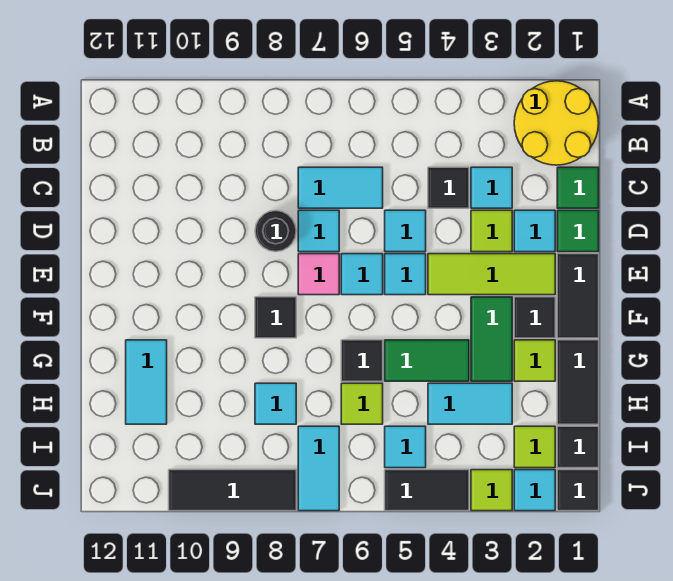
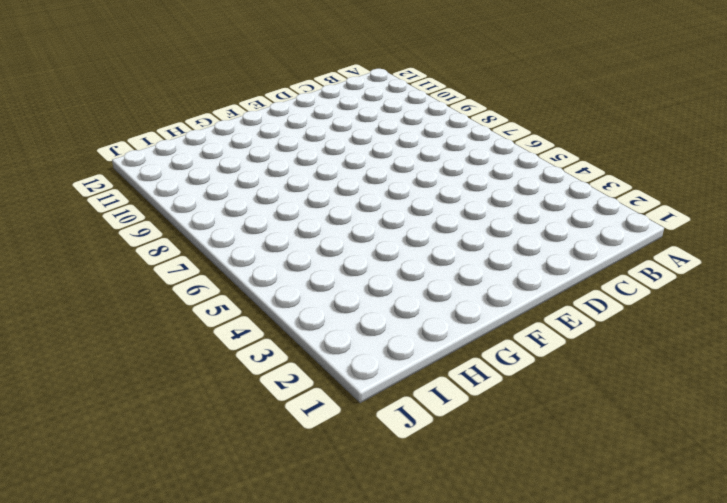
none -> yellow 2x2 round brick [514,81,599,165]
none -> green 1x1 tile [557,167,599,208]
none -> cyan 1x1 tile [471,167,512,208]
none -> black 1x1 tile [428,167,469,208]

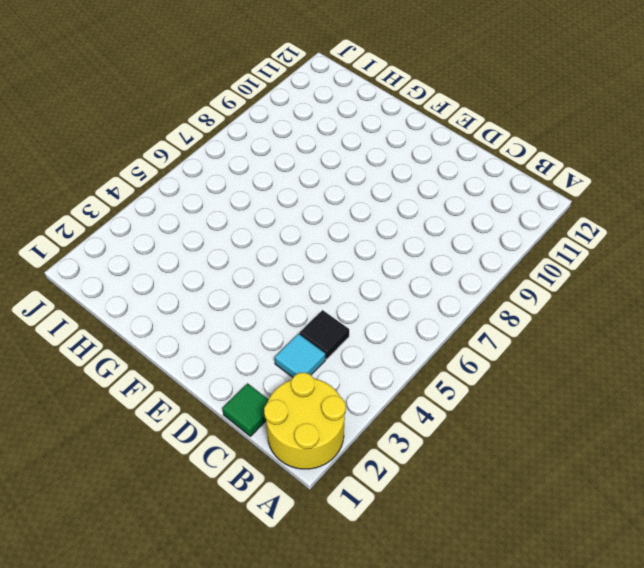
none -> cyan 1x2 tile [298,167,383,208]
none -> green 1x1 tile [557,210,599,252]
none -> cyan 1x1 tile [514,210,555,252]
none -> lime 1x1 tile [471,210,512,252]

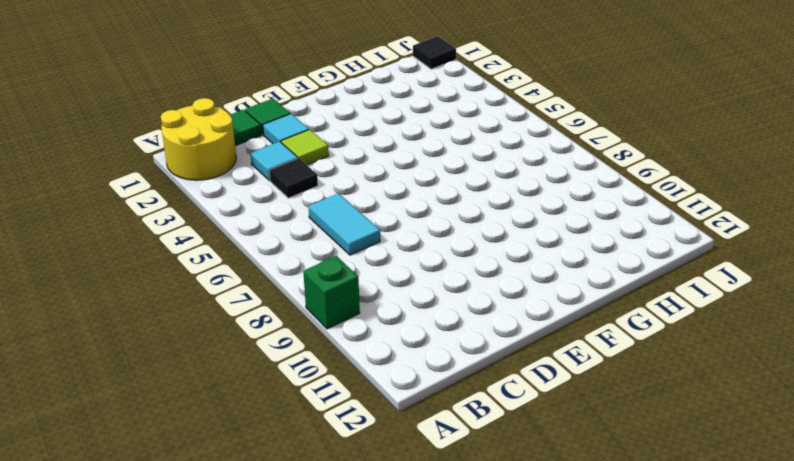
green 1x1 brick [303,256,360,329] -> none
none -> cyan 1x1 tile [385,210,426,252]
none -> cyan 1x1 tile [298,210,339,252]
none -> black 1x1 round brick [255,211,296,252]
none -> black 1x2 tile [557,254,599,338]

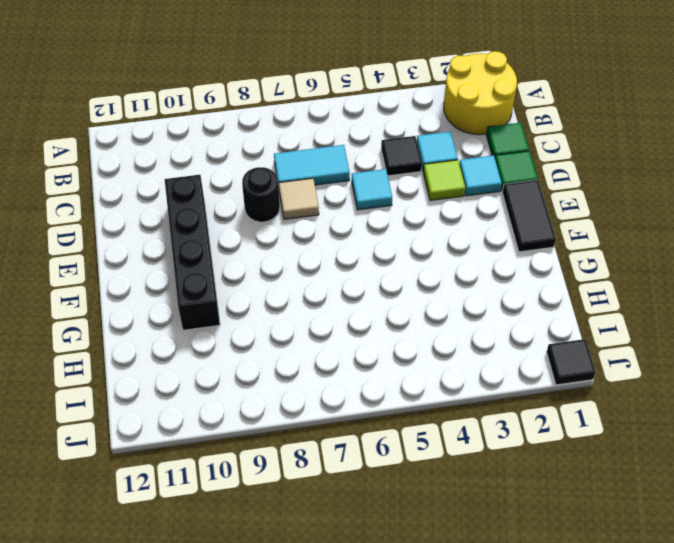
tan 1x1 tile [279,178,319,219] -> cyan 1x1 tile [298,210,339,252]
black 1x4 brick [165,175,220,330] -> none
none -> lime 1x3 tile [428,254,555,295]
none -> cyan 1x1 tile [385,254,426,295]
none -> cyan 1x1 tile [341,254,383,295]
none -> pink 1x1 tile [298,254,339,295]

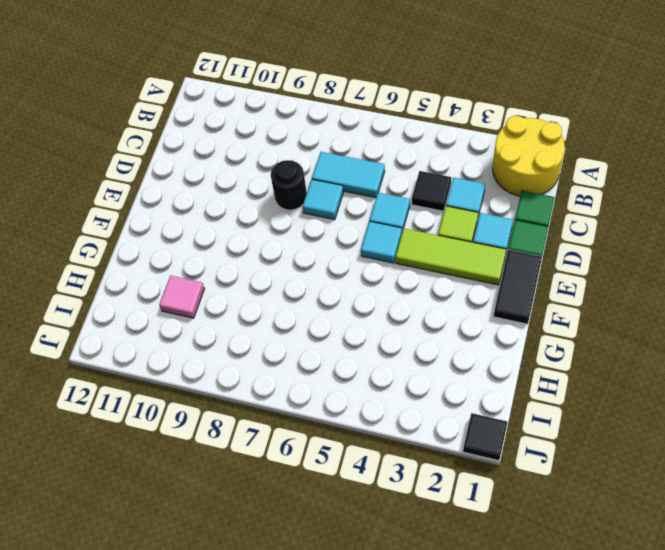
pink 1x1 tile [159,276,204,318] -> pink 1x1 tile moved to [298,254,339,295]
none -> cyan 1x1 tile [341,254,383,295]
none -> black 1x1 tile [514,297,555,338]
none -> green 1x2 tile [471,297,512,381]
none -> black 1x1 tile [255,297,296,338]

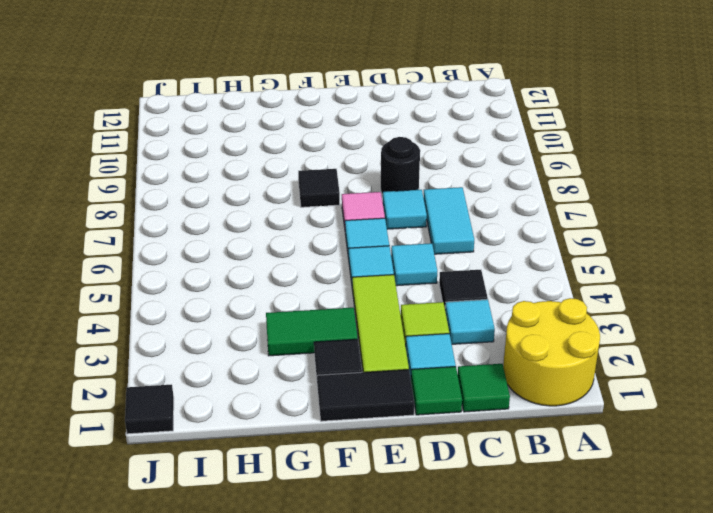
none -> black 1x2 tile [557,340,599,424]
none -> lime 1x1 tile [514,340,555,381]
none -> green 1x2 tile [385,340,469,381]
none -> black 1x1 tile [341,340,383,381]

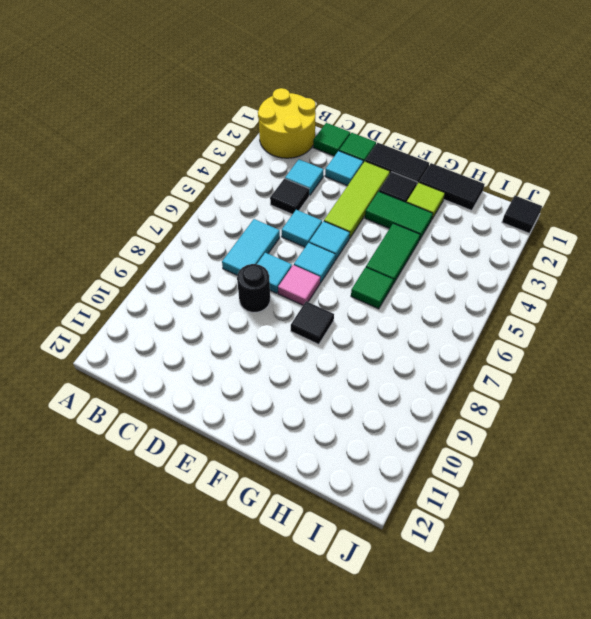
green 1x1 tile [351,267,393,309] -> black 1x1 tile [341,340,383,381]
none -> lime 1x1 tile [471,210,512,252]
none -> cyan 1x2 tile [126,340,167,424]
none -> cyan 1x2 tile [428,383,512,424]
none -> lime 1x1 tile [341,383,383,424]

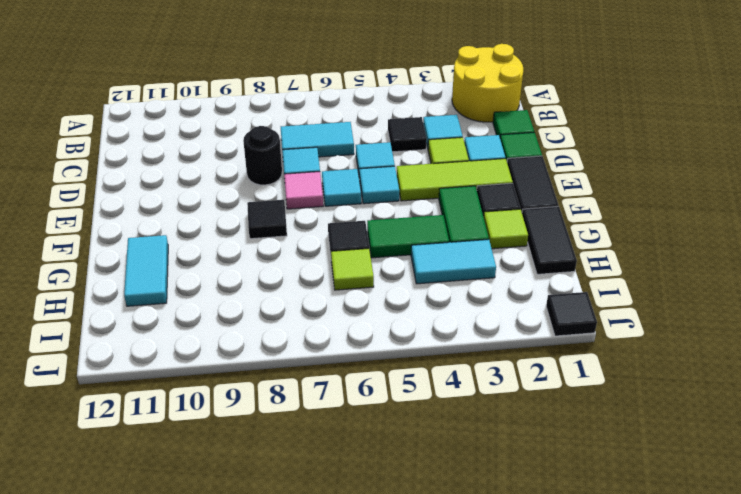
none -> cyan 1x1 tile [255,383,296,424]
none -> black 1x1 tile [557,426,599,468]
none -> lime 1x1 tile [514,426,555,468]
none -> cyan 1x1 tile [385,426,426,468]

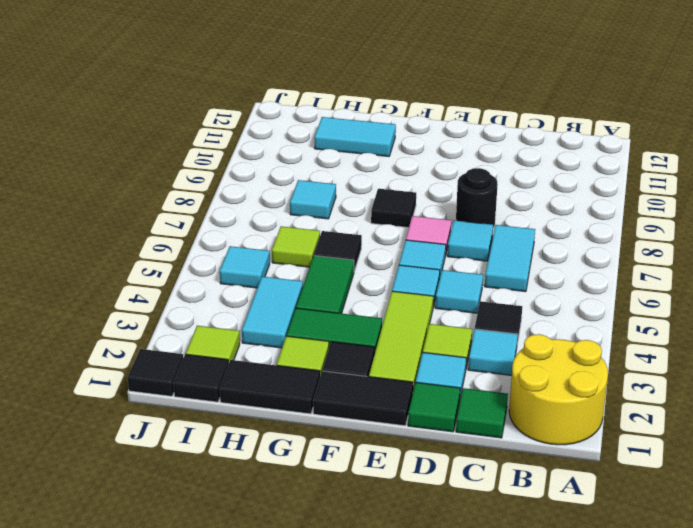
none -> cyan 1x2 tile [298,426,339,511]
none -> cyan 1x1 tile [514,470,555,511]
none -> lime 1x1 tile [471,470,512,511]
none -> black 1x2 tile [385,470,469,511]

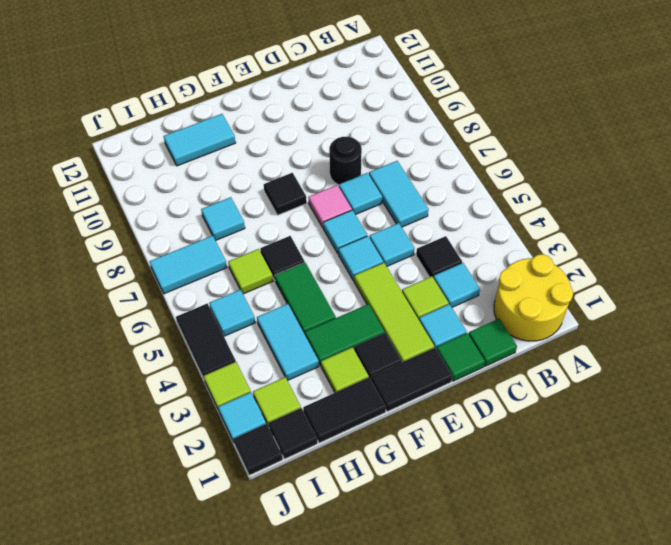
none -> black 1x3 tile [169,470,296,511]

